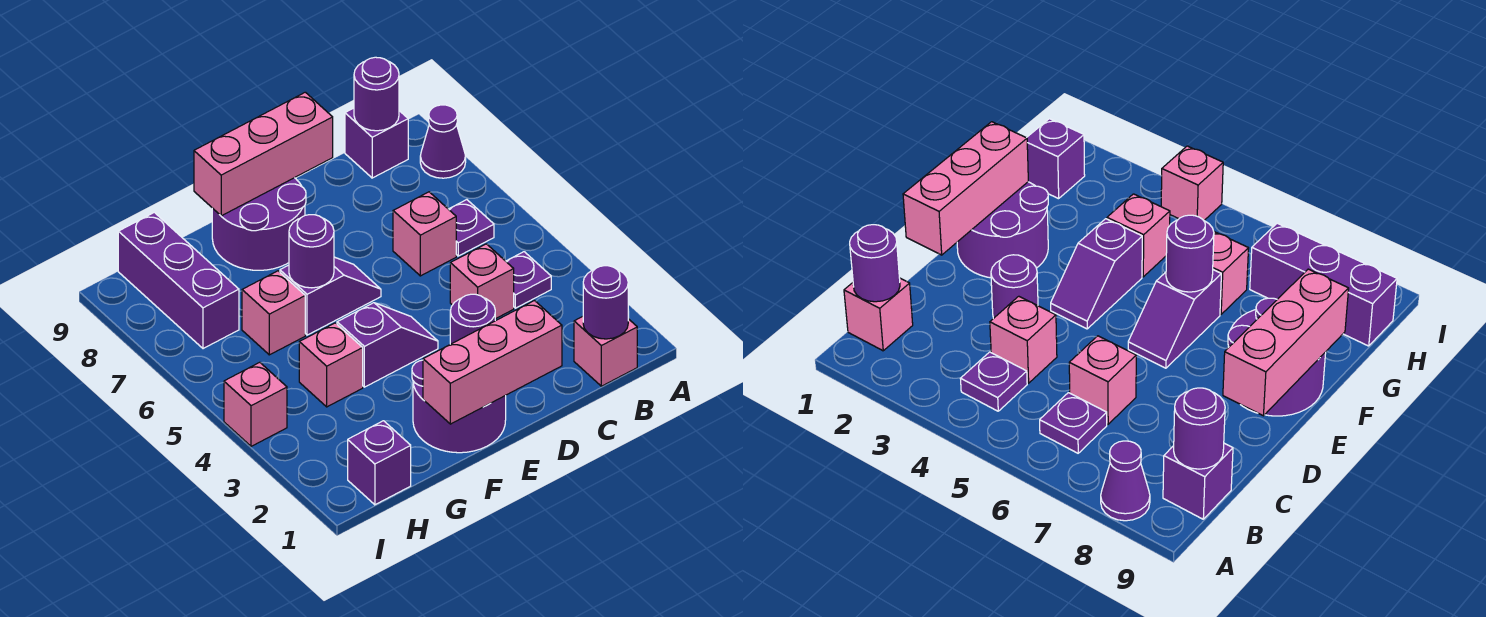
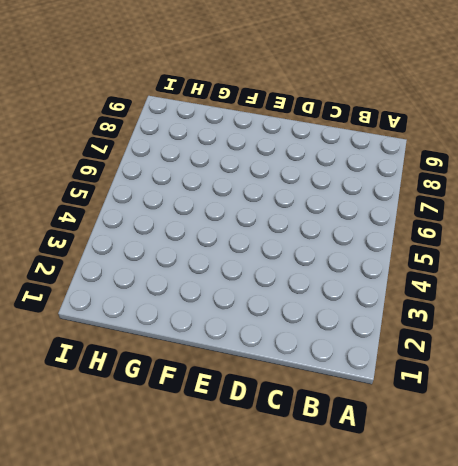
none -> purple 1x1 cone [420,105,466,178]
none -> pink 1x1 brick [574,317,637,386]
none -> purple 1x1 plate [506,252,551,308]

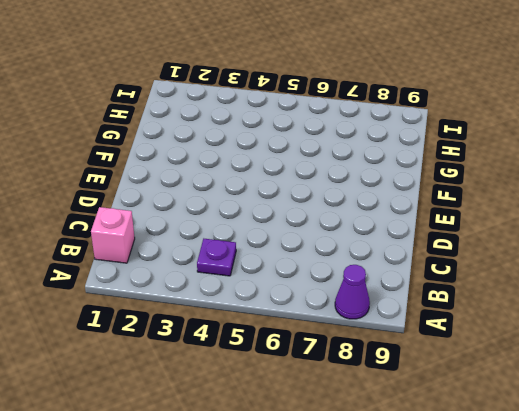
none -> purple 1x1 plate [449,200,494,256]
none -> purple 1x1 brick [345,108,408,178]
none -> pink 1x1 brick [450,244,514,319]

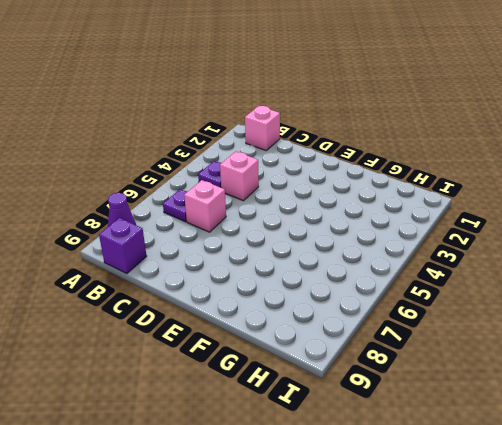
none -> purple 1x1 round brick [450,294,495,344]
none -> purple 2x2 round brick [412,360,506,453]
none -> purple 1x2 slope [337,303,438,387]

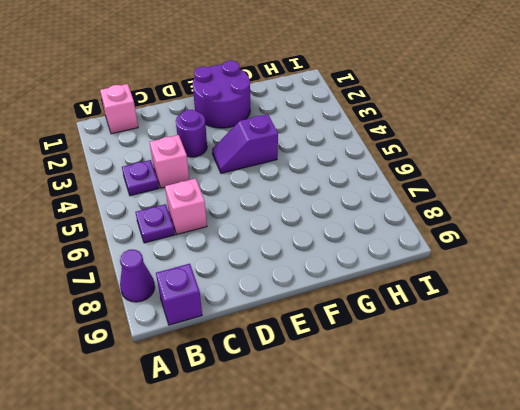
none -> purple 1x2 slope [280,257,381,335]
none -> purple 2x2 round brick [212,178,306,270]
none -> pink 1x1 brick [299,323,363,407]

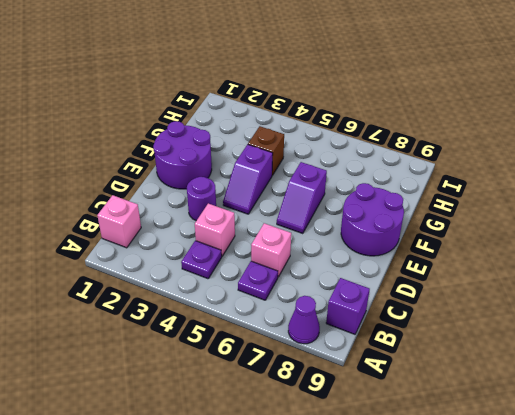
brown 1x1 brick [248,126,284,175] -> pink 1x1 brick [299,323,363,407]
none -> pink 1x1 brick [242,271,305,355]
none -> purple 1x1 brick [348,421,411,505]
none -> purple 1x3 brick [118,212,239,349]

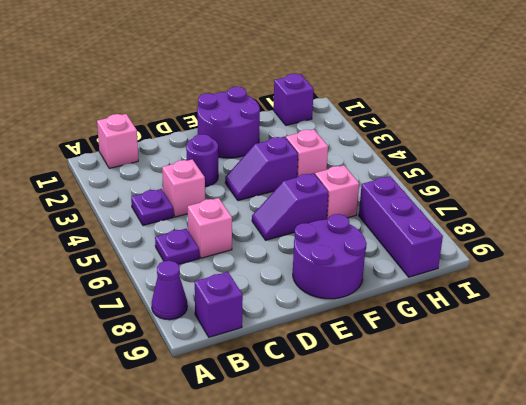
none -> pink 1x1 brick [224,362,287,446]
none -> purple 1x1 round brick [583,266,628,339]
none -> purple 1x1 round brick [354,57,399,131]

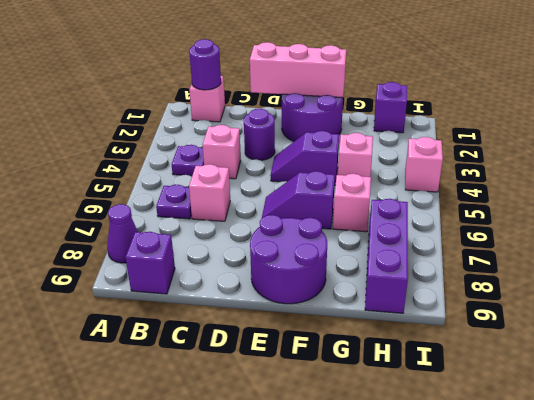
none -> purple 1x1 round brick [354,57,399,131]
none -> pink 1x3 brick [194,92,333,216]
none -> purple 1x1 round brick [289,215,334,288]

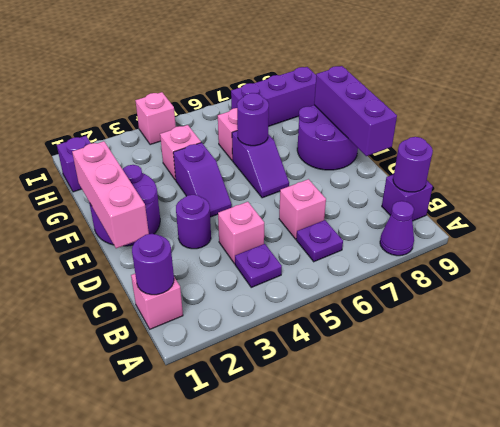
purple 1x3 brick [314,66,397,156] -> pink 1x3 brick [194,92,333,216]

